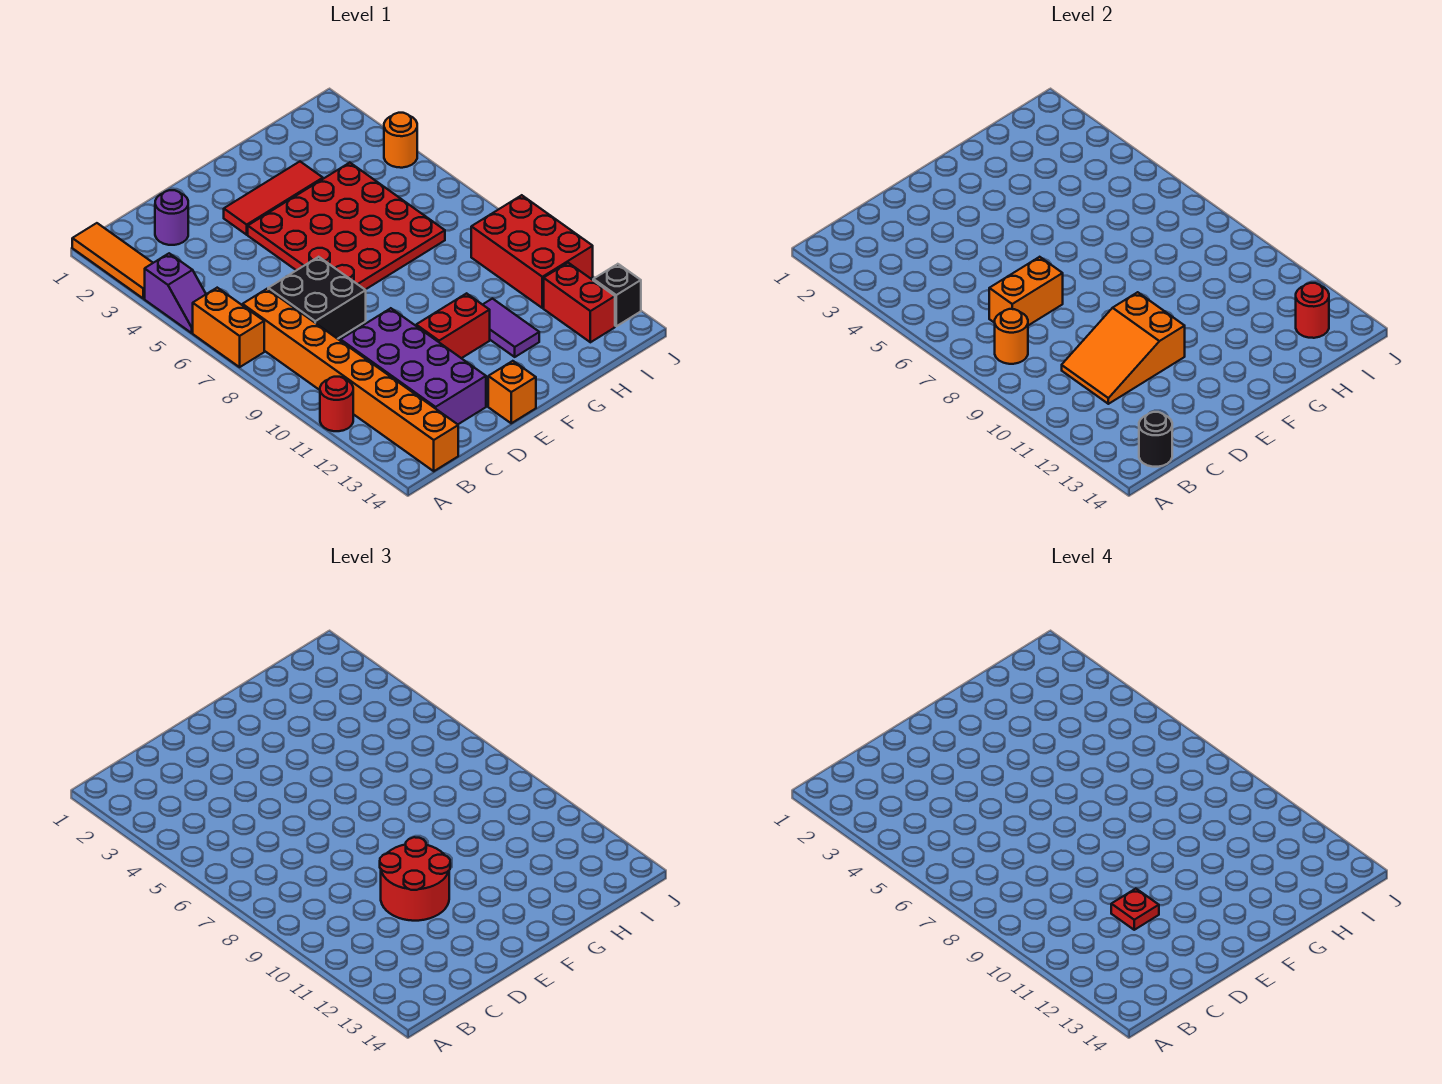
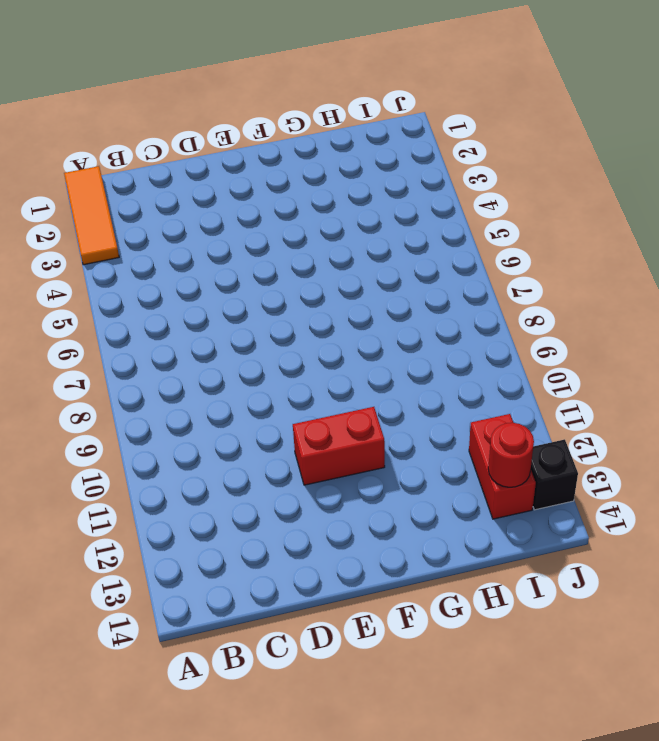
none -> purple 1x2 slope [145,253,206,333]
none -> orange 1x2 brick [193,288,264,367]
none -> red 1x1 round brick [320,377,353,431]

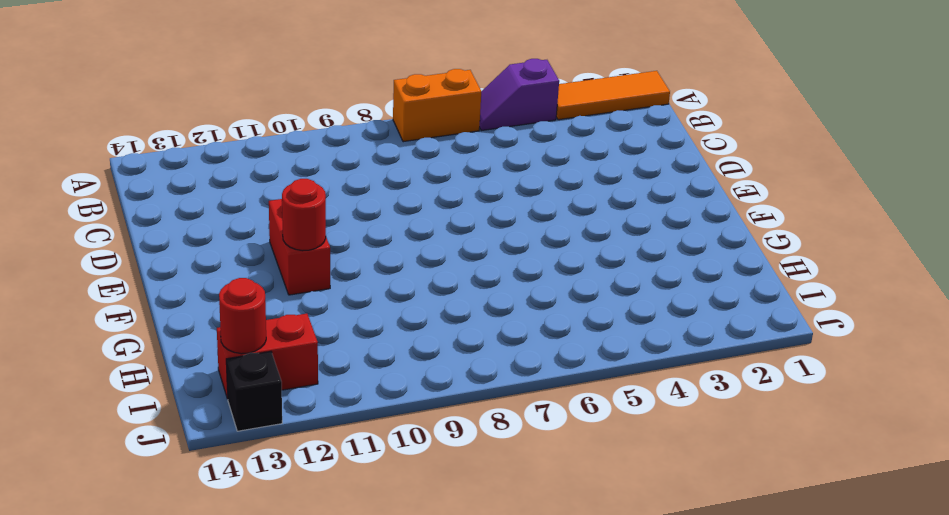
red 1x1 round brick [282,179,326,251] -> red 1x1 round brick moved to [320,377,353,431]
none -> orange 1x8 brick [243,289,458,471]
none -> purple 1x1 round brick [155,190,188,245]
none -> black 2x2 brick [268,257,366,339]

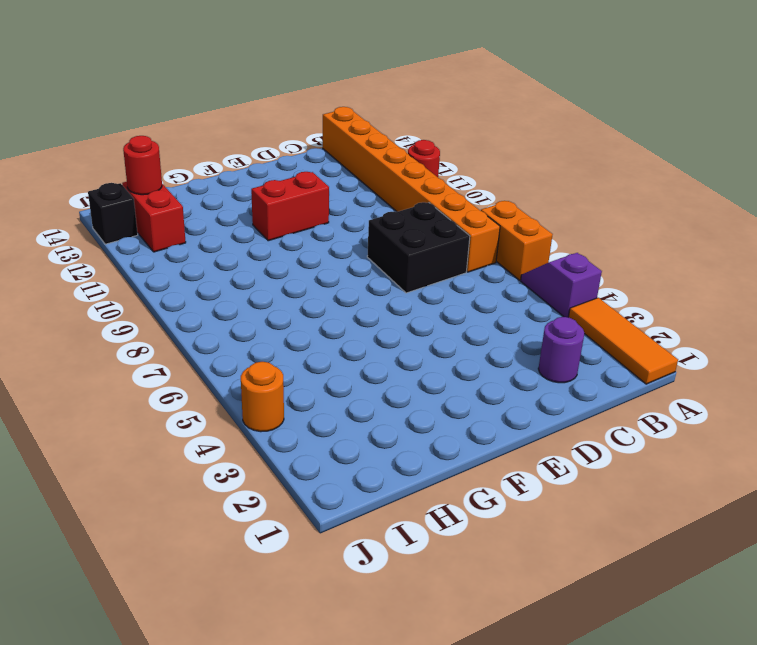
none -> purple 2x4 brick [341,308,486,424]
none -> red 1x3 tile [224,162,323,235]
none -> red 4x4 plate [248,163,445,290]

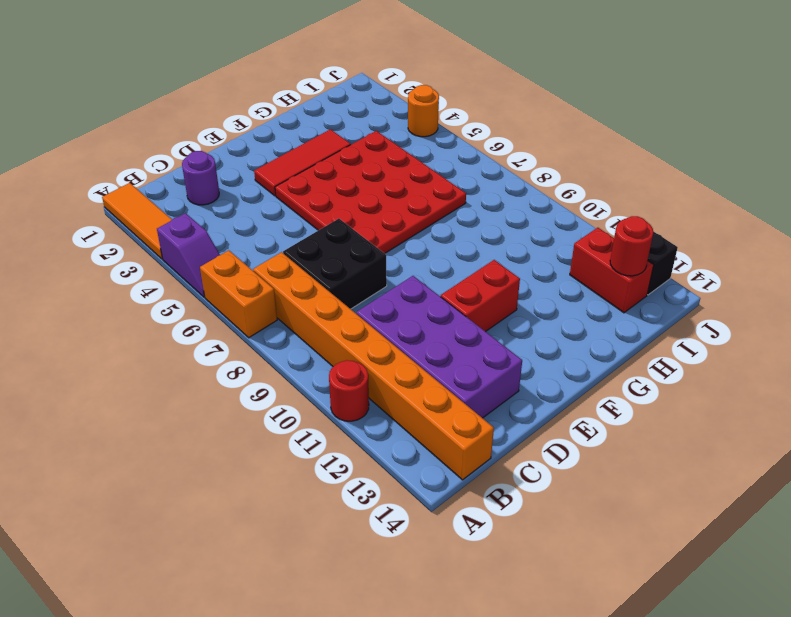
none -> orange 1x1 brick [488,361,536,423]
none -> purple 1x2 tile [483,299,539,357]
none -> red 2x3 brick [471,195,593,308]

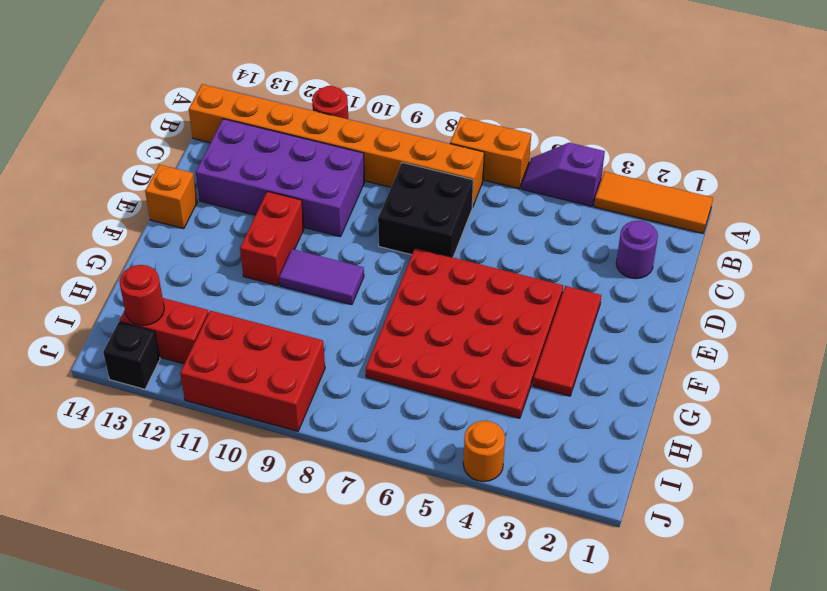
purple 1x2 tile [279,249,364,305] -> purple 1x2 tile moved to [483,299,539,357]
none -> orange 1x1 round brick [995,309,1028,364]
none -> black 1x1 round brick [1139,412,1172,467]
none -> orange 1x2 brick [989,257,1063,325]

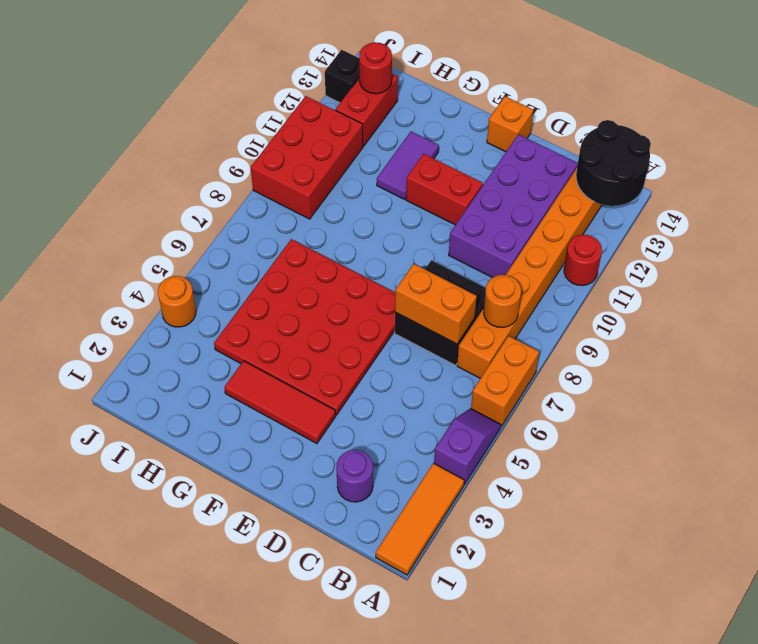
black 2x2 round brick [576,120,651,206] -> black 1x1 round brick [1139,412,1172,467]
none -> orange 2x3 slope [1062,292,1185,404]
none -> red 2x2 round brick [380,837,450,921]
none -> red 1x1 plate [1111,889,1159,930]

